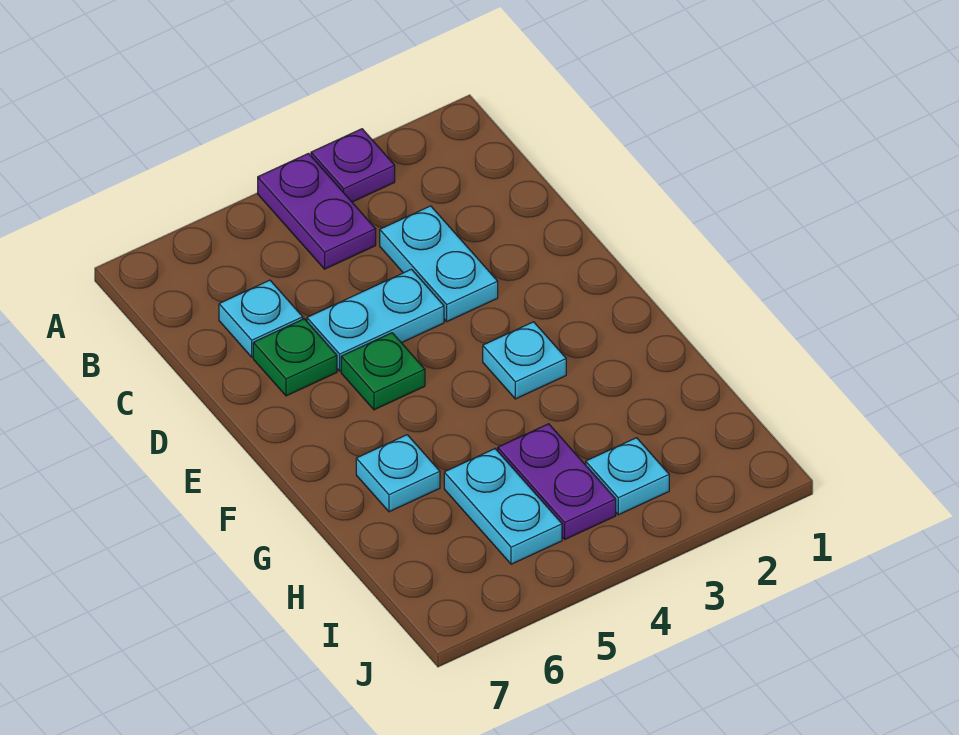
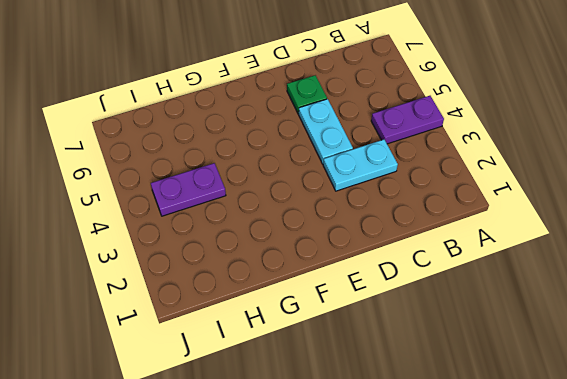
none -> purple 1x1 plate [311,129,395,202]
none -> cyan 1x1 plate [219,280,303,357]
none -> green 1x1 plate [341,333,425,410]

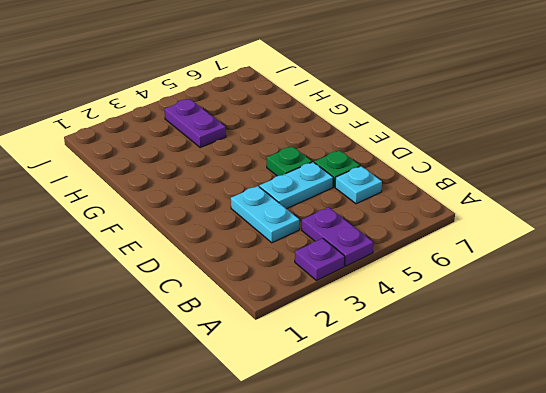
none -> cyan 1x1 plate [483,322,566,399]
none -> cyan 1x1 plate [356,435,440,512]
none -> cyan 1x2 plate [444,449,562,564]

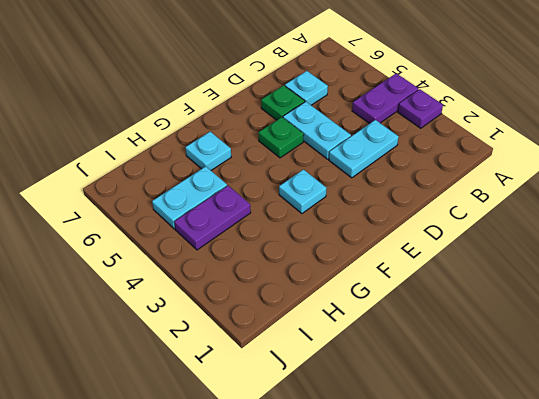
none -> cyan 1x1 plate [586,438,669,515]

